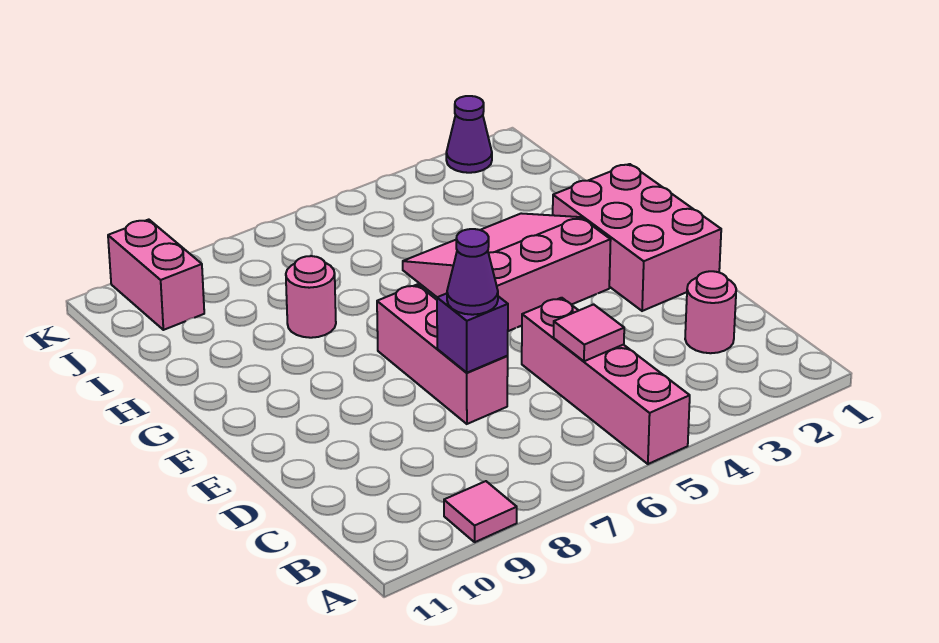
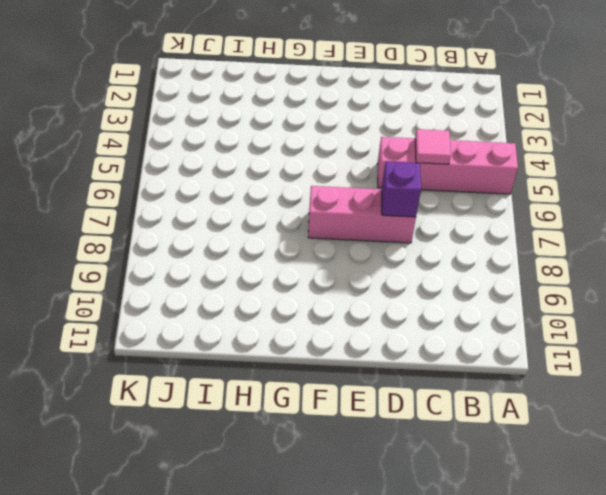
none -> pink 1x1 tile [444,481,517,542]
none -> pink 1x1 round brick [685,271,736,353]
none -> pink 2x3 brick [553,164,721,311]

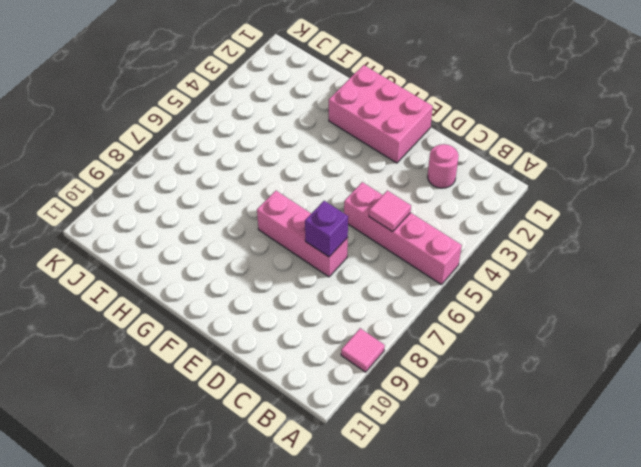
none -> pink 3x3 slope [403,213,611,331]
none -> pink 1x1 round brick [286,256,336,338]
none -> pink 1x2 brick [108,220,204,330]

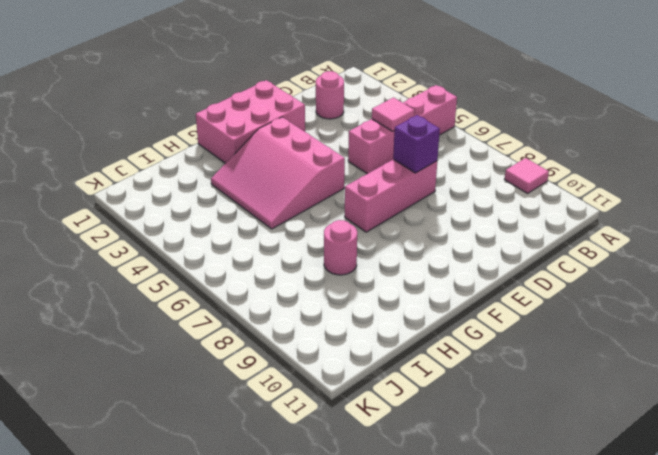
none -> pink 1x2 brick [108,220,204,330]
none -> purple 1x1 cone [446,96,492,173]
none -> purple 1x1 cone [447,229,498,315]

